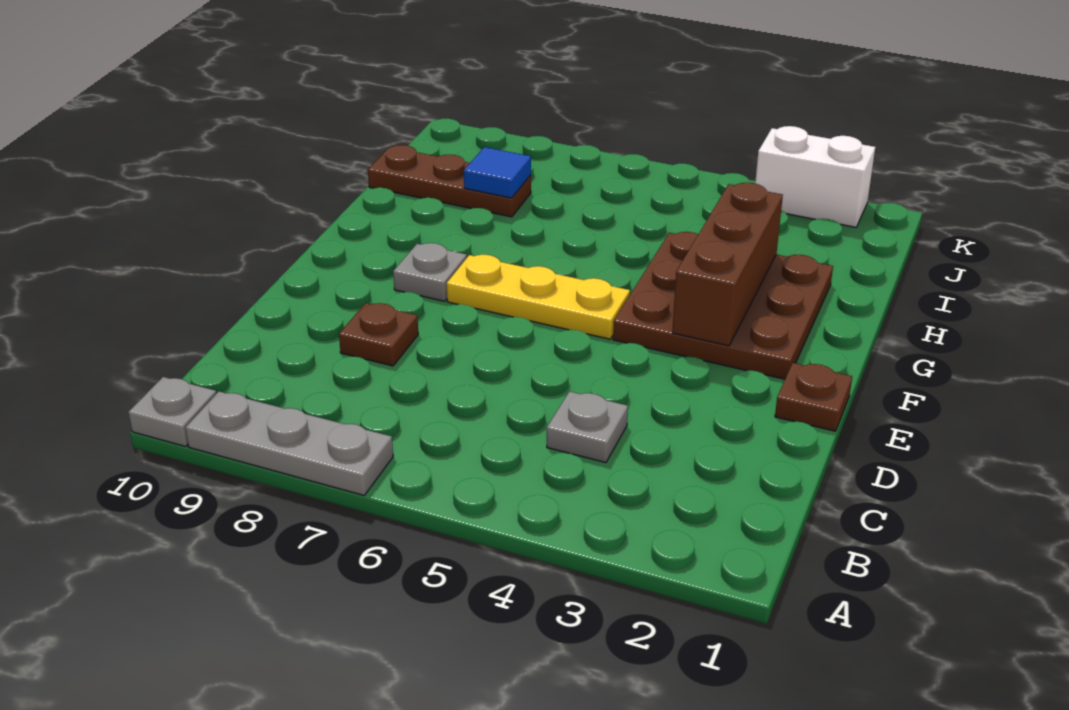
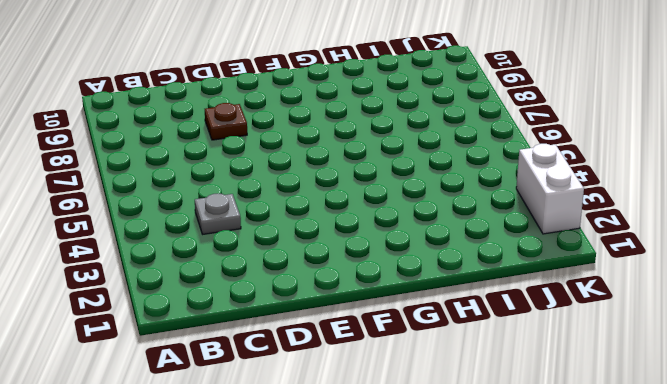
none -> grey 1x3 plate [185,392,393,495]
none -> grey 1x1 plate [128,377,217,447]
none -> brown 1x1 plate [775,363,852,431]

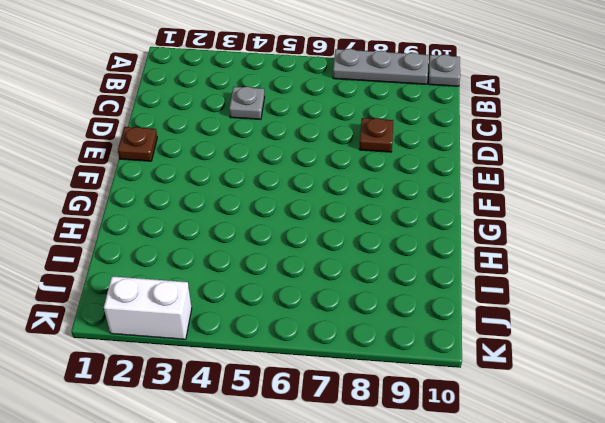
none -> brown 3x3 plate [613,232,833,379]
none -> yellow 1x3 plate [447,255,630,339]
none -> grey 1x1 plate [393,243,467,301]

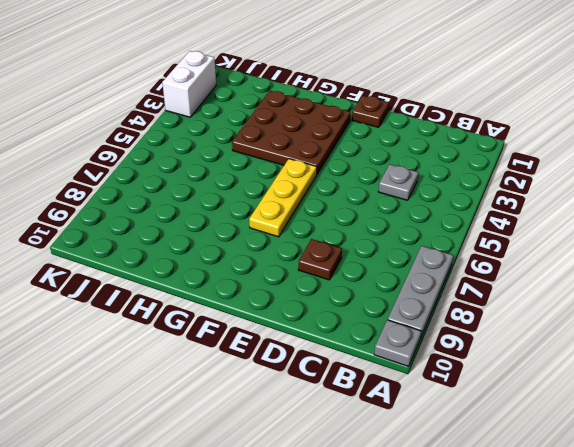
none -> grey 1x1 plate [393,243,467,301]
none -> brown 1x3 plate [368,145,531,217]
none -> brown 1x3 brick [672,183,783,346]

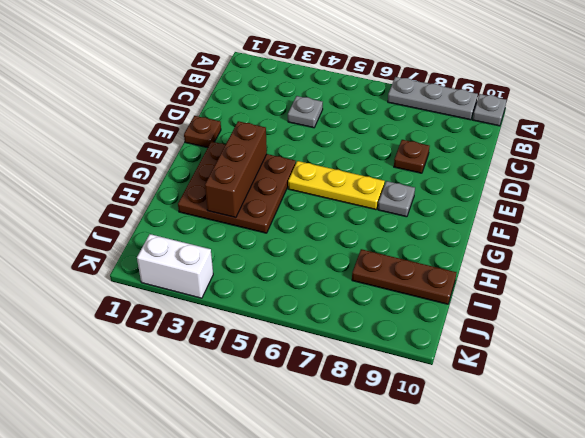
none -> blue 1x1 tile [464,147,531,198]

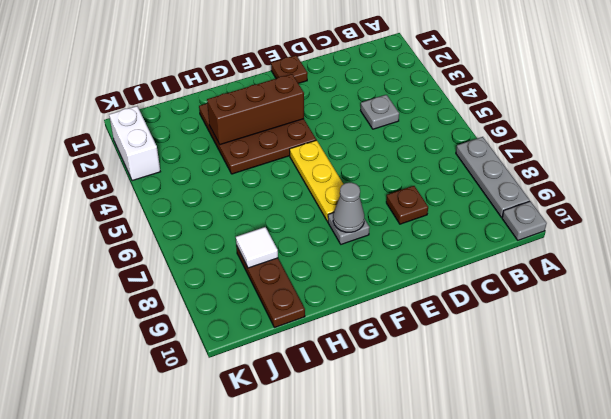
grey 1x1 cone [333,183,364,232] -> none
white 1x1 tile [236,227,278,268] -> blue 1x1 tile [464,147,531,198]

